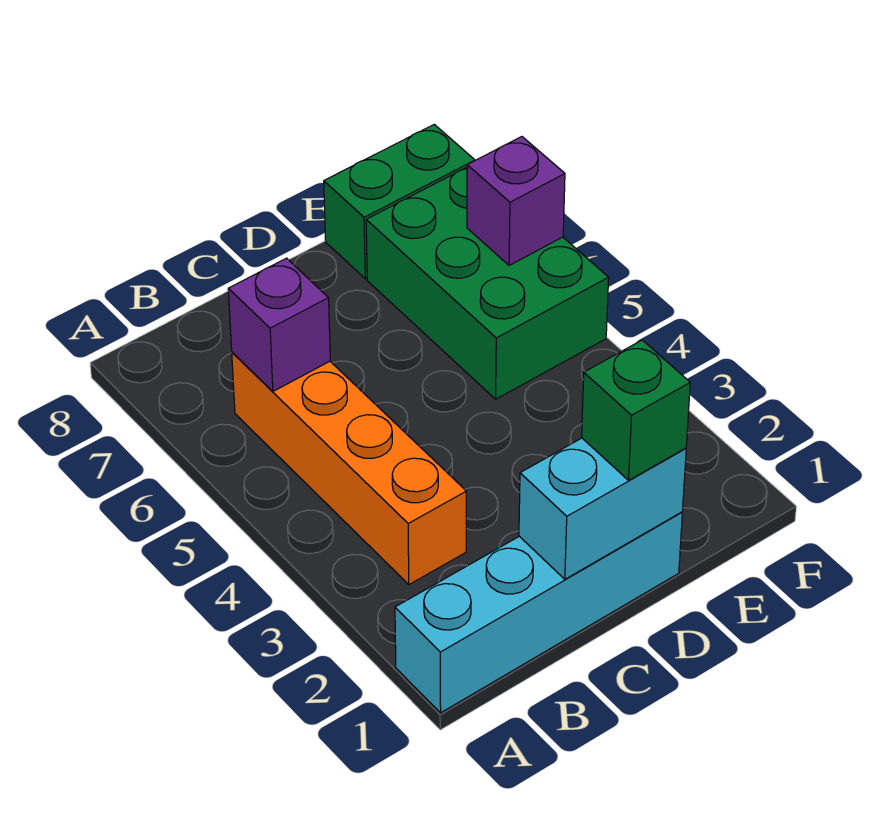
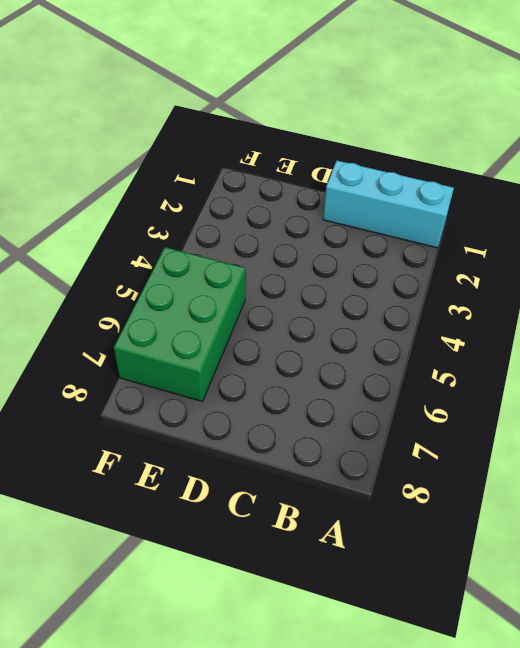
cyan 1x3 brick [323,161,454,248] -> cyan 1x4 brick [395,512,682,713]
none -> orange 1x4 brick [232,352,466,585]
none -> green 1x2 brick [324,125,475,279]

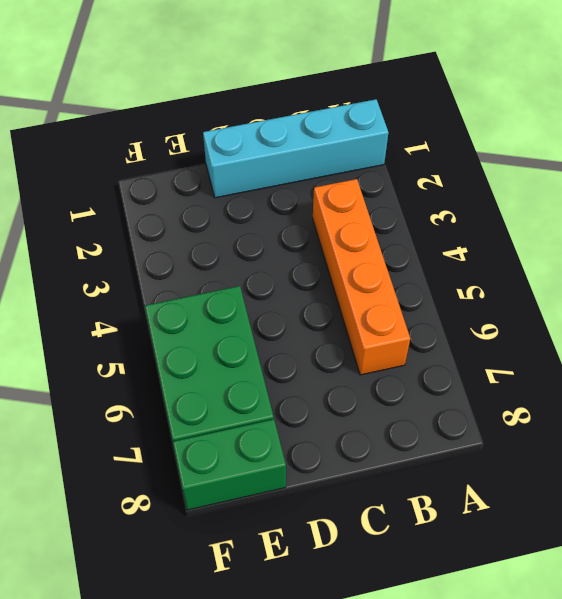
none -> purple 1x1 brick [228,258,330,391]
none -> cyan 1x2 brick [519,438,686,579]

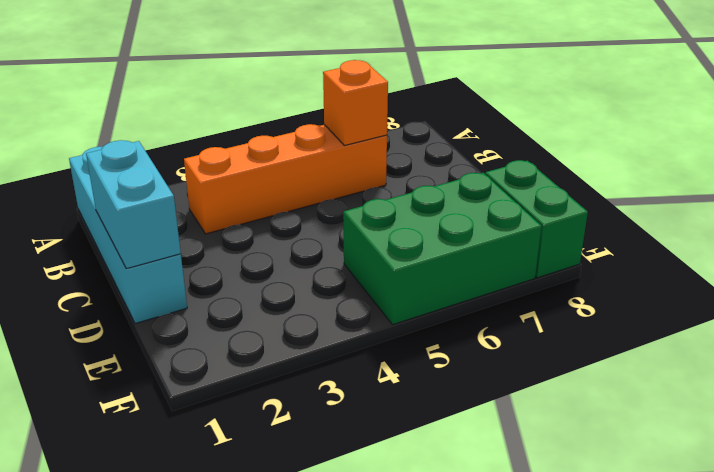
orange 1x1 brick [323,60,388,146] -> purple 1x1 brick [228,258,330,391]
none -> purple 1x1 brick [467,137,565,265]
none -> green 1x1 brick [582,340,690,480]

